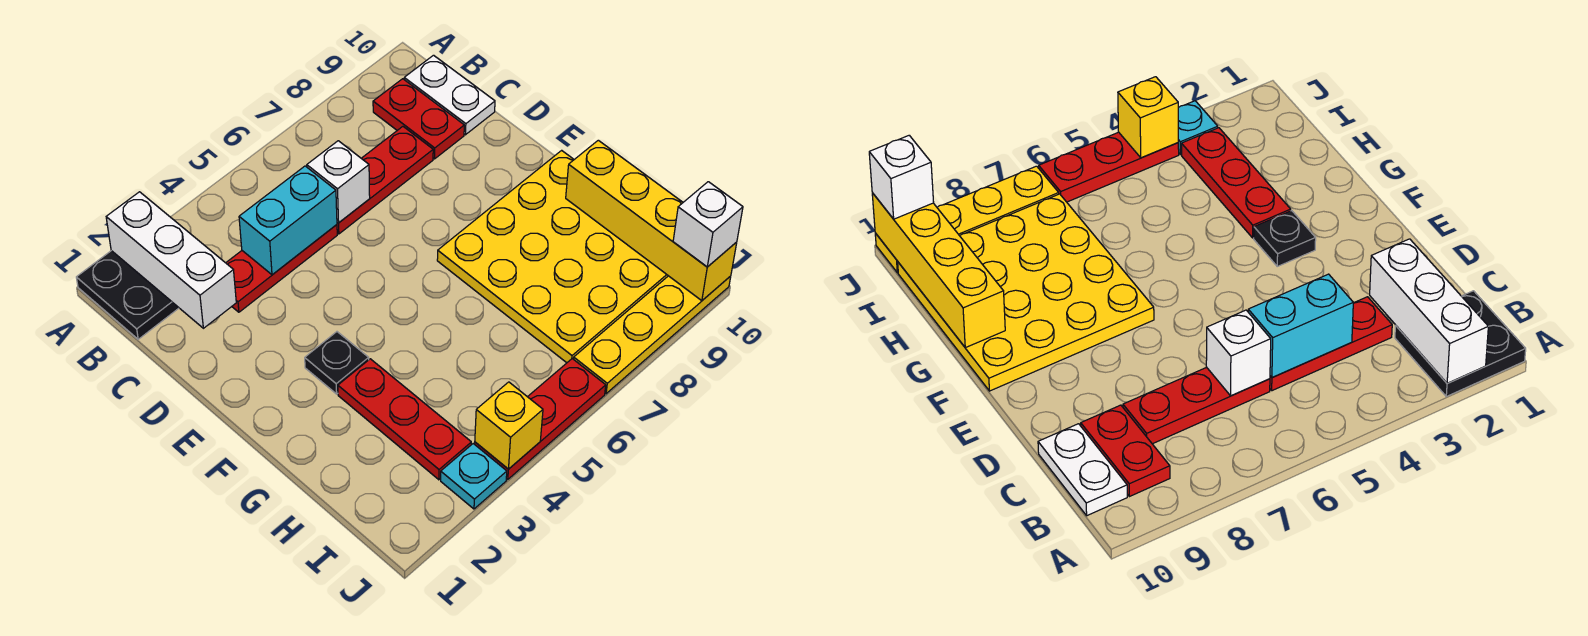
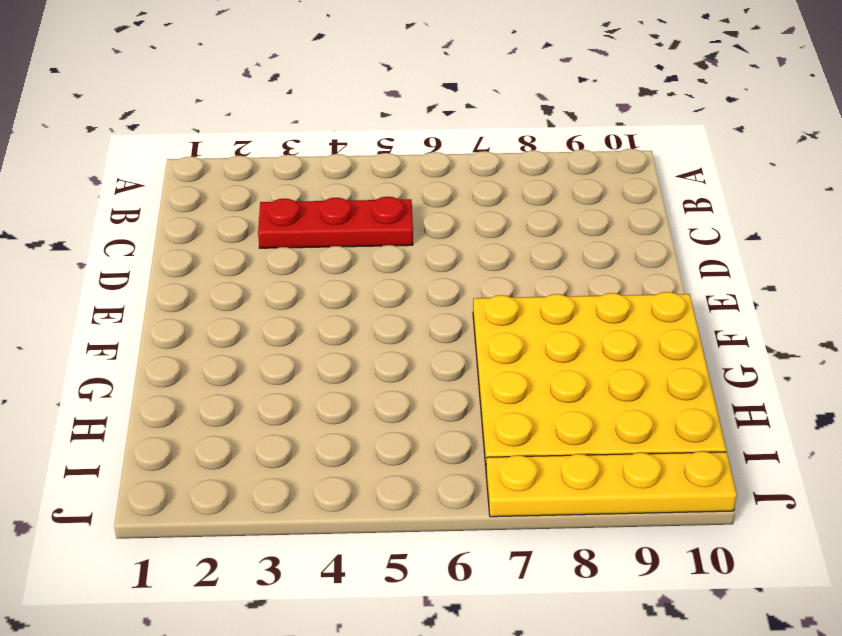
none -> black 2x2 plate [76,251,179,339]
none -> red 1x2 plate [373,79,464,159]
none -> white 1x2 plate [404,55,495,135]

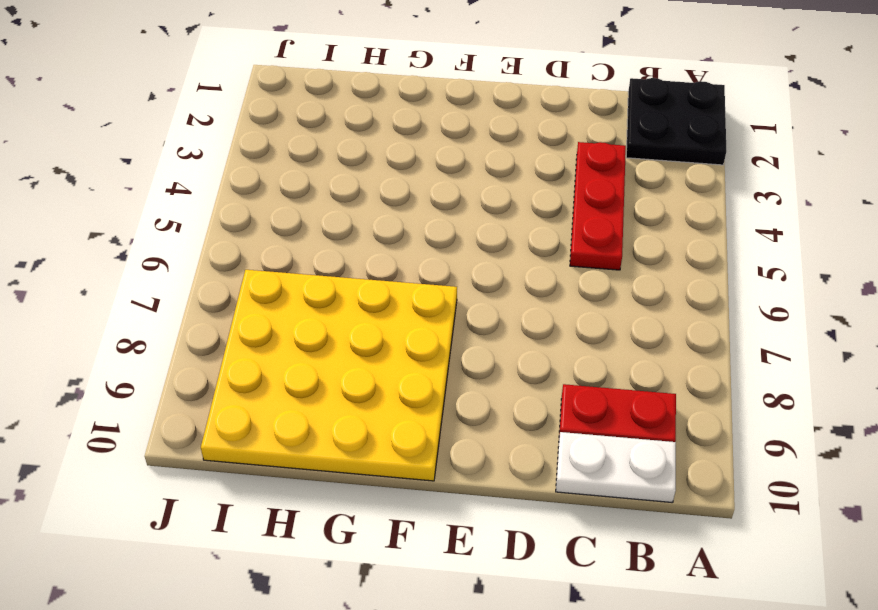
none -> red 1x3 plate [337,127,433,234]
none -> black 1x1 plate [305,332,369,394]
none -> red 1x3 plate [338,359,471,480]

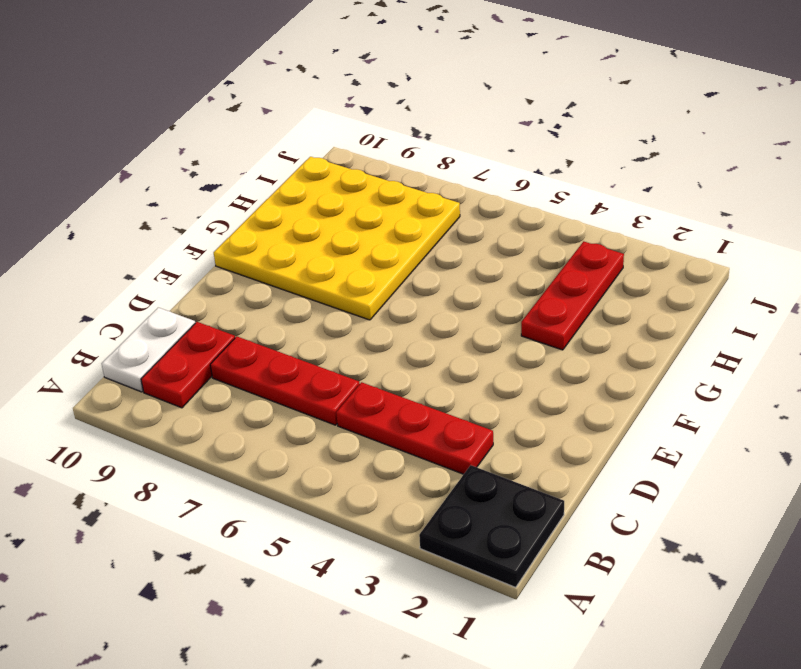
none -> black 1x1 plate [305,332,369,394]
none -> cyan 1x1 plate [441,444,507,509]
none -> red 1x3 plate [475,359,606,480]

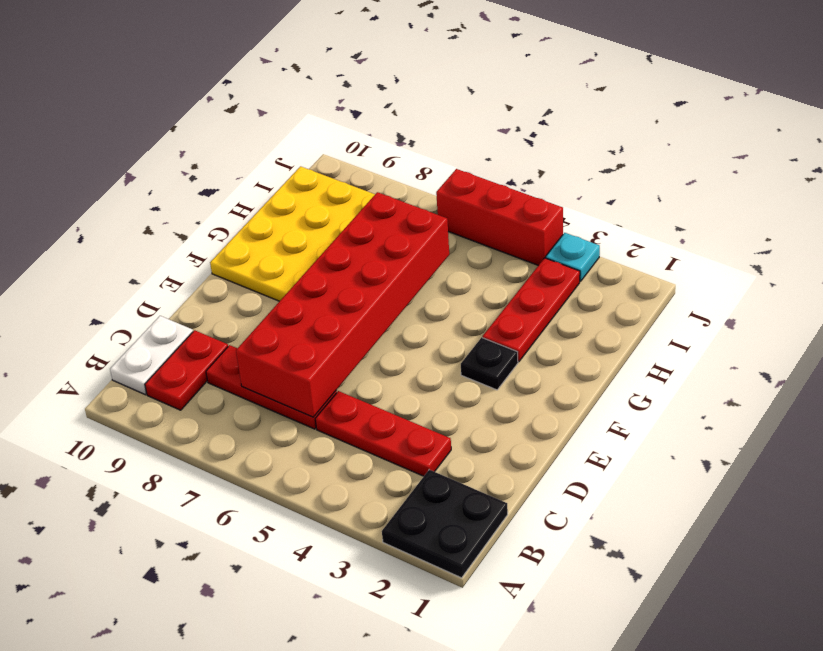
red 2x6 brick [236,192,449,417] -> white 1x1 brick [307,141,370,223]
red 1x3 brick [436,169,563,265] -> red 1x3 plate [475,359,606,480]
none -> yellow 1x4 plate [574,276,731,394]
none -> white 1x3 brick [106,192,236,328]
none -> cyan 1x2 brick [239,166,337,275]

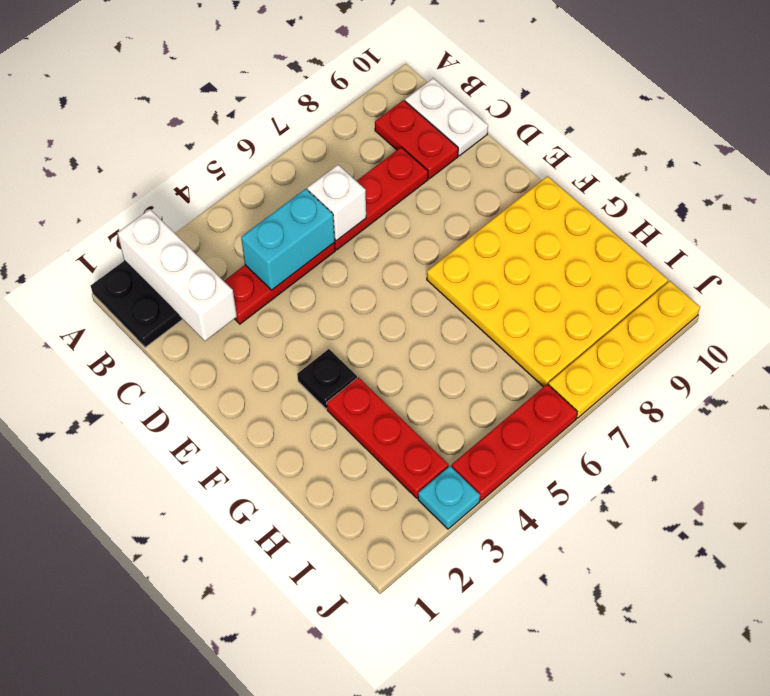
none -> yellow 1x4 brick [566,140,737,301]
none -> yellow 1x1 brick [475,382,543,469]
none -> white 1x1 brick [673,182,743,267]

